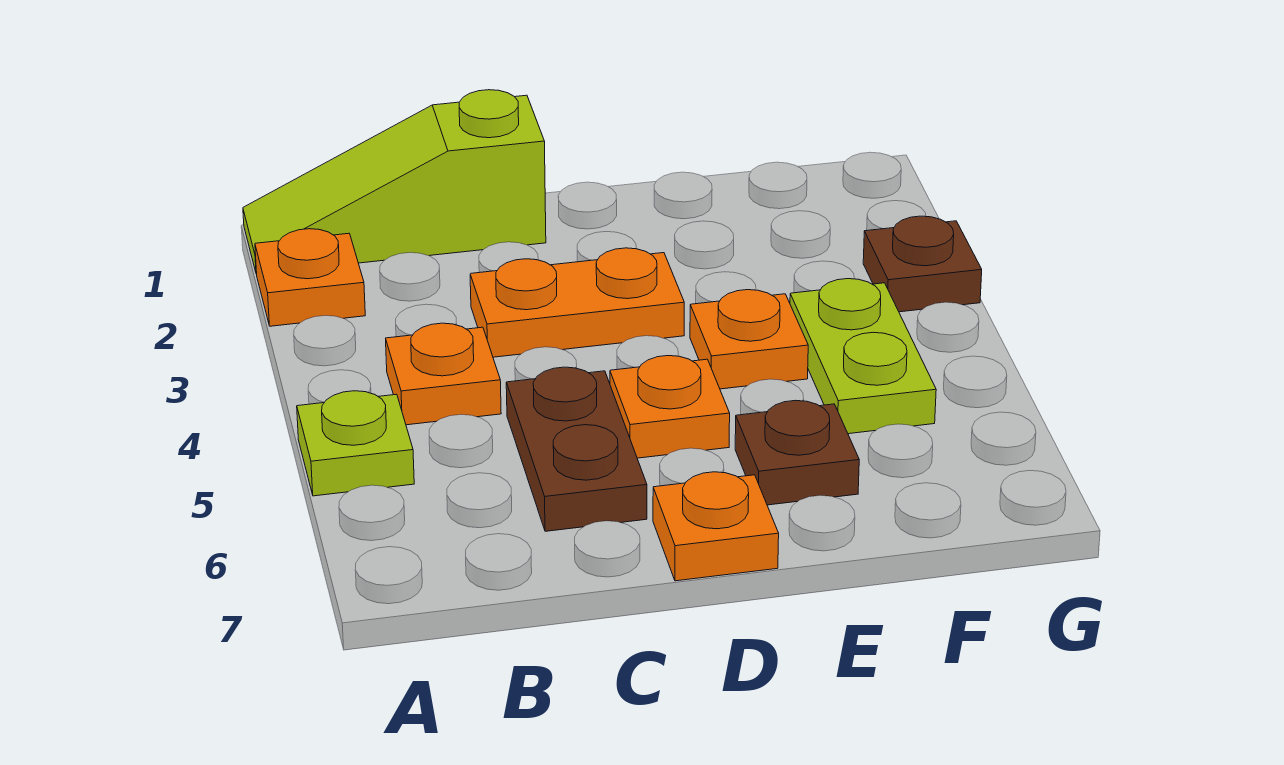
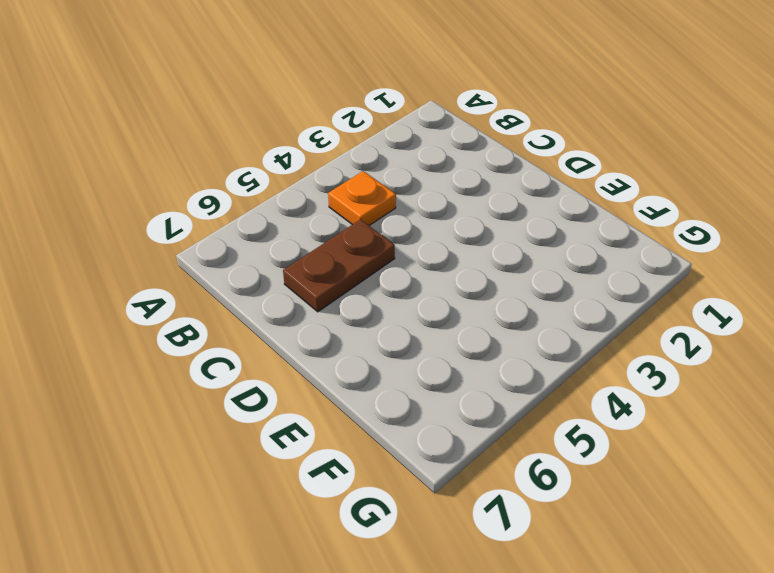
none -> lime 1x3 slope [243,90,546,274]
none -> orange 1x1 plate [255,229,365,326]
none -> lime 1x1 plate [297,391,414,496]

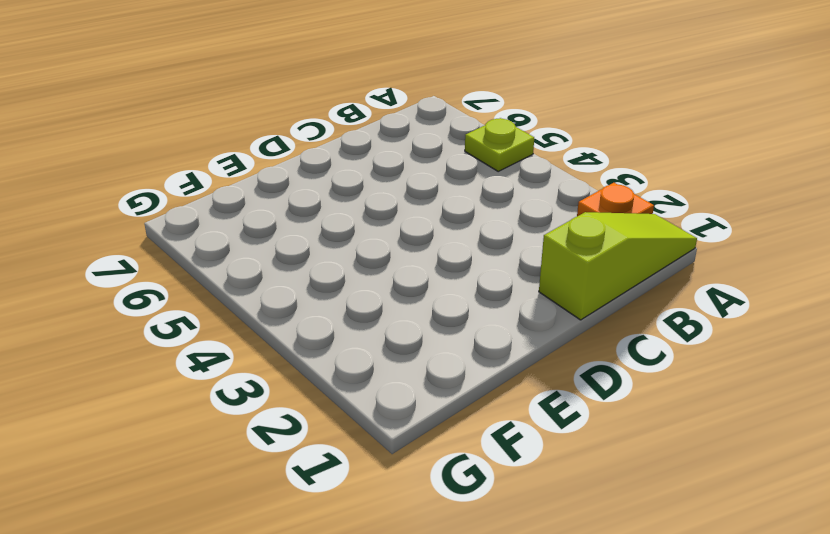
none -> orange 1x1 plate [386,323,501,425]
none -> orange 1x2 plate [470,248,684,357]
none -> brown 1x2 plate [506,367,647,531]

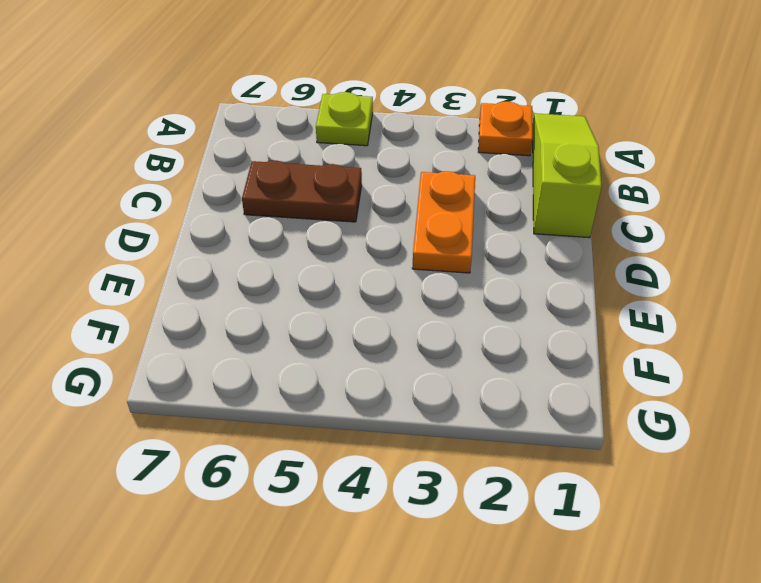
none -> orange 1x1 plate [386,323,501,425]
none -> orange 1x1 plate [610,356,730,458]
none -> orange 1x1 plate [653,472,779,581]

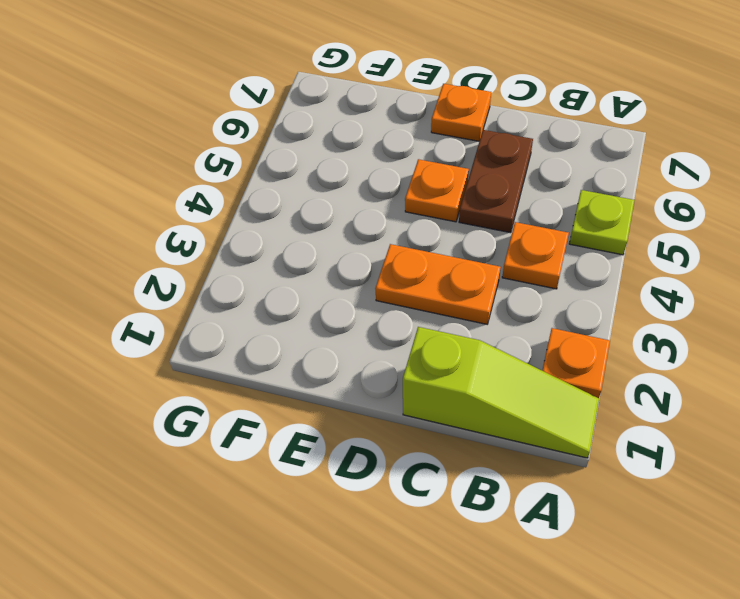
none -> orange 1x1 plate [690,290,808,389]
none -> brown 1x1 plate [735,400,859,505]
none -> lime 1x2 plate [790,279,936,434]

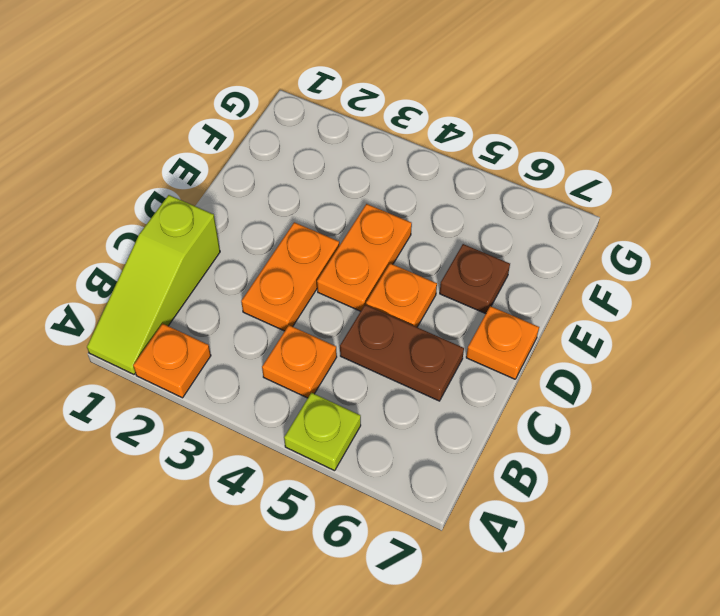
orange 1x2 plate [317,204,412,311] -> orange 1x1 plate [690,290,808,389]
none -> lime 1x2 plate [790,279,936,434]
none -> brown 1x1 plate [863,216,982,312]

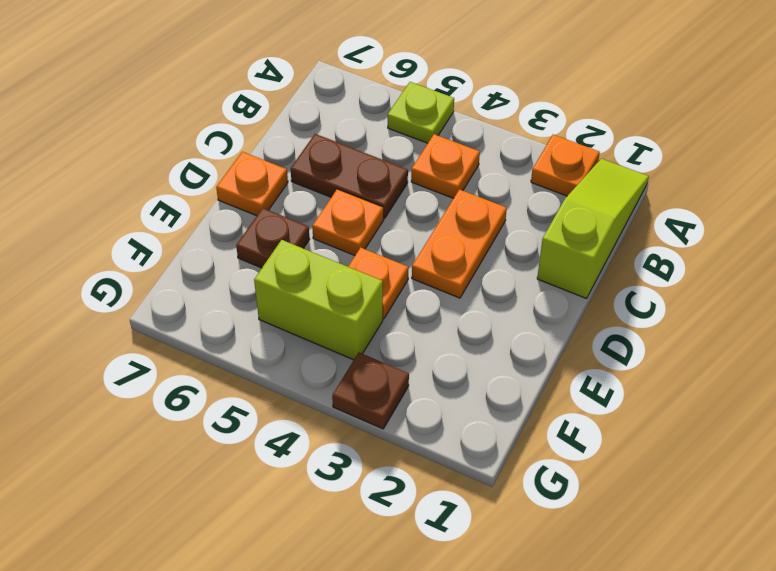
lime 1x2 brick [254,240,383,360] -> lime 1x2 plate [790,279,936,434]

